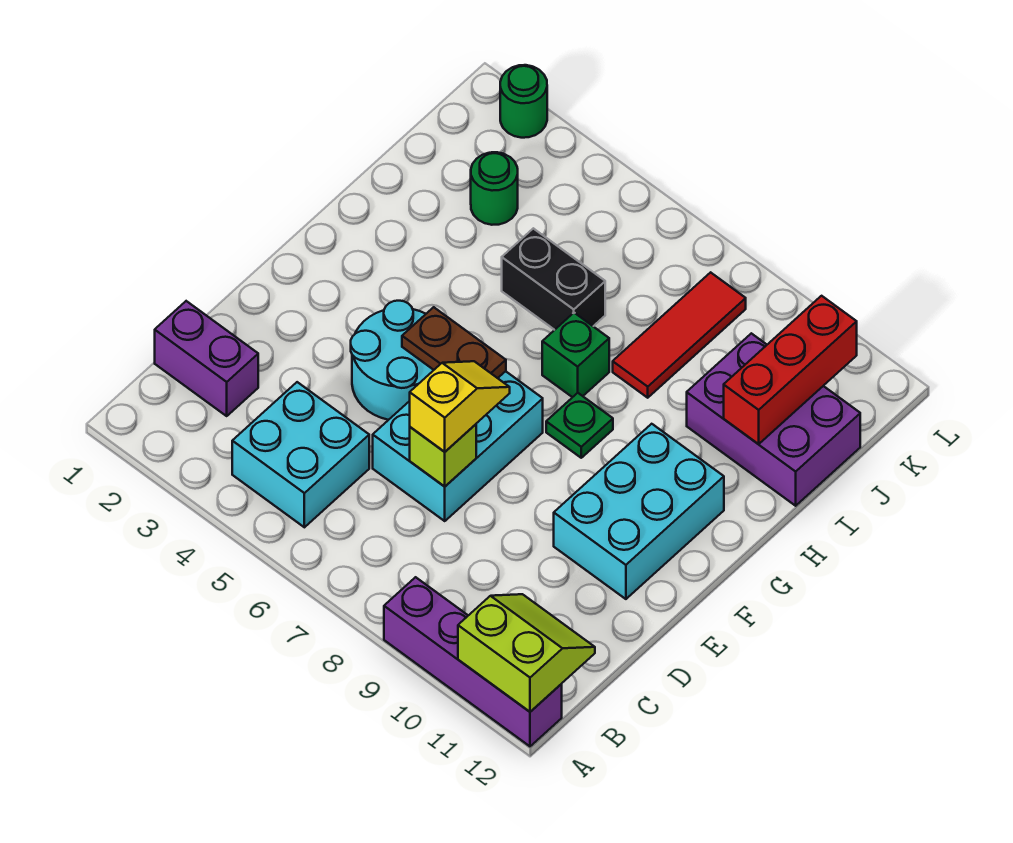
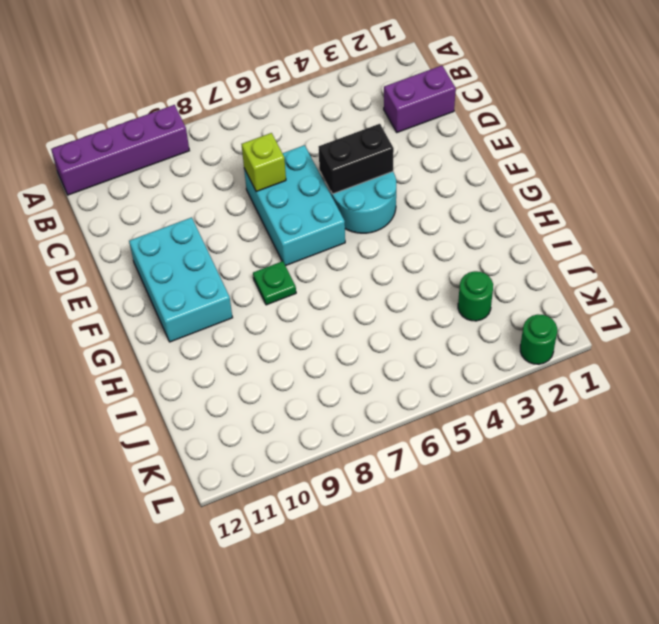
black 1x2 brick [319,124,394,194] -> black 1x2 brick moved to [502,228,605,330]
none -> cyan 2x2 brick [232,382,369,527]
none -> green 1x1 brick [542,313,609,397]
none -> red 1x3 tile [613,272,746,398]

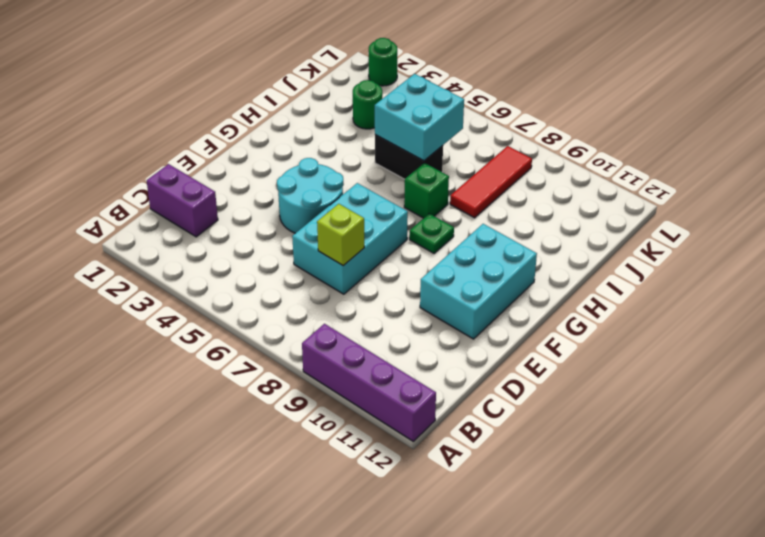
cyan 2x2 brick [375,74,464,161] -> cyan 2x2 brick moved to [232,382,369,527]
none -> purple 2x3 brick [687,333,860,506]
none -> lime 2x2 slope [458,594,595,712]
none -> brown 1x2 plate [402,307,506,378]

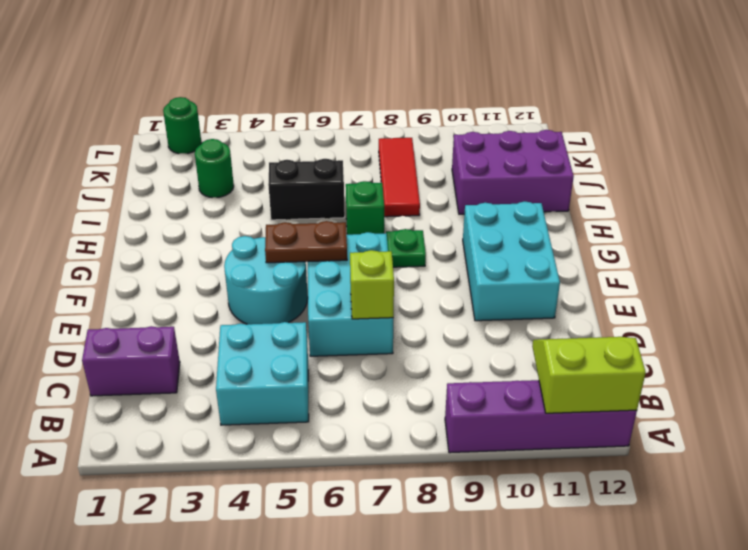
none -> red 1x3 brick [724,296,857,444]
none -> yellow 1x2 slope [410,361,510,452]

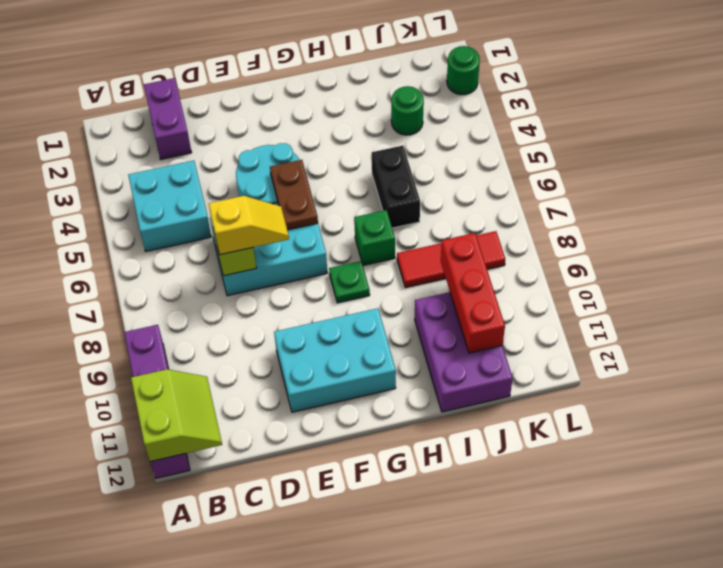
red 1x3 brick [441,233,505,353] -> red 1x3 brick turned to [724,296,857,444]

